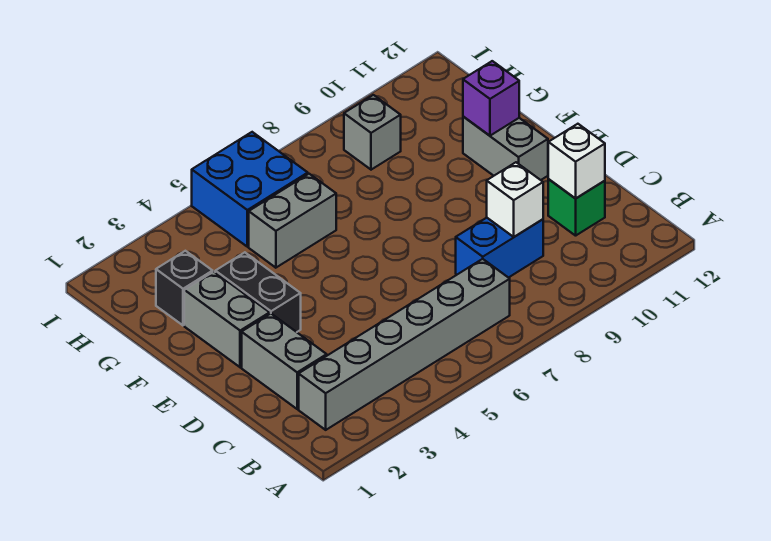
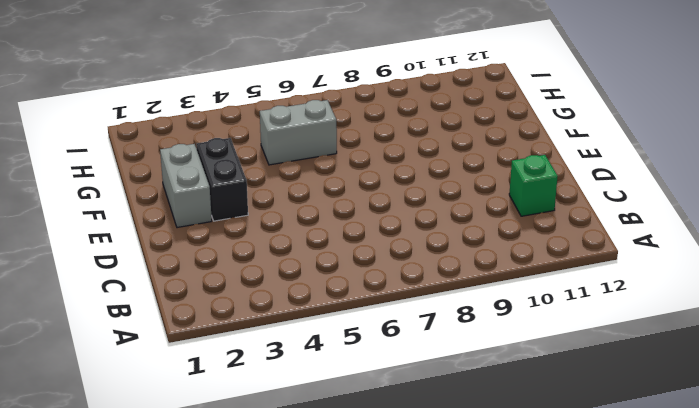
none -> grey 1x6 brick [299,259,510,430]
none -> grey 1x2 brick [242,314,327,409]
none -> blue 1x2 brick [456,218,543,278]

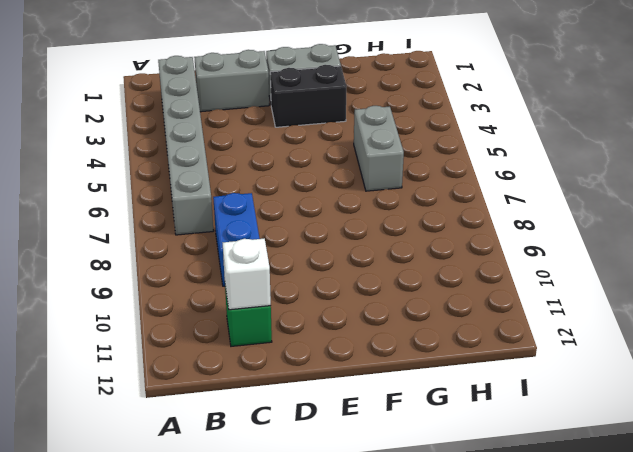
none -> grey 1x2 brick [463,116,548,180]
none -> black 1x1 brick [156,251,213,325]
none -> blue 2x2 brick [192,132,308,247]

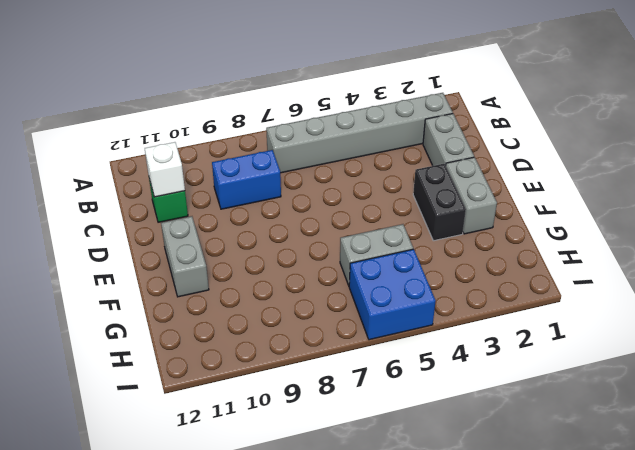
none -> black 1x1 brick [156,251,213,325]
none -> grey 1x1 brick [344,95,401,170]
none -> white 1x1 brick [487,162,543,237]

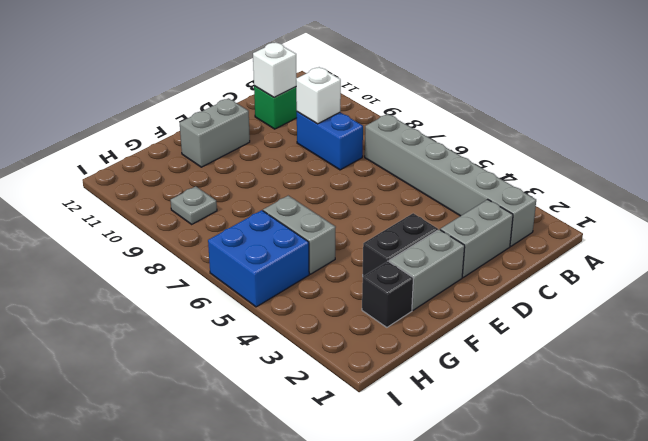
grey 1x1 plate [171,186,217,224] -> grey 1x1 brick [344,95,401,170]
none -> purple 1x1 brick [463,61,519,136]

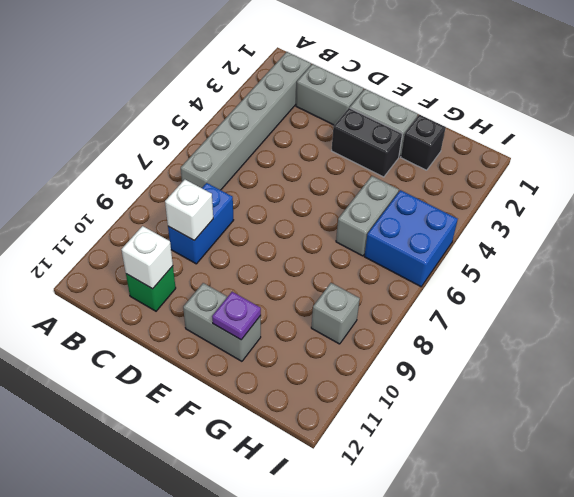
purple 1x1 plate [212,292,261,340] -> purple 1x1 brick [463,61,519,136]

